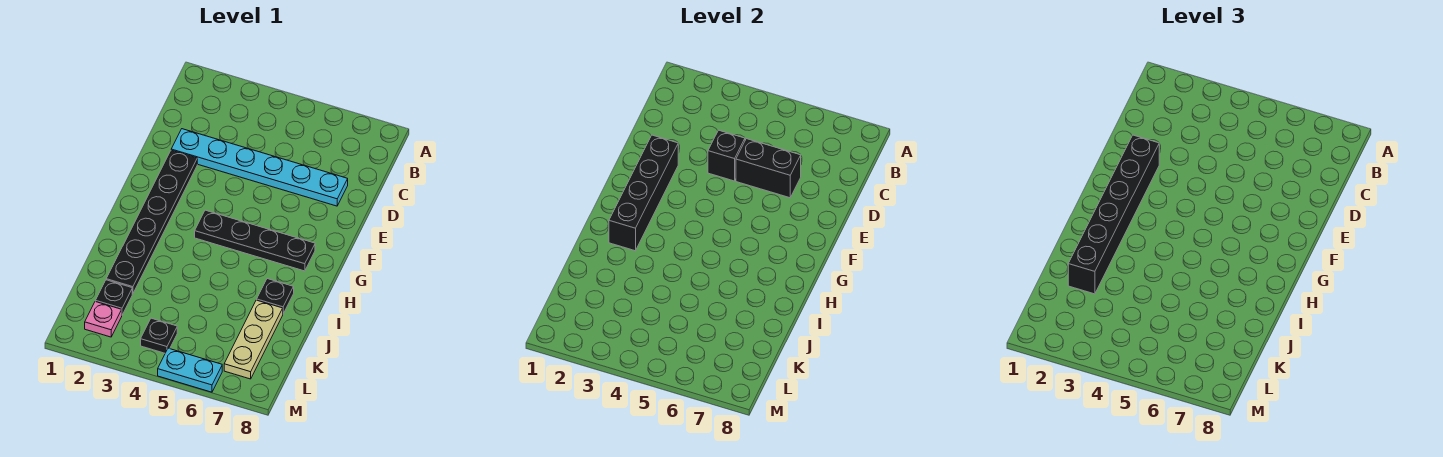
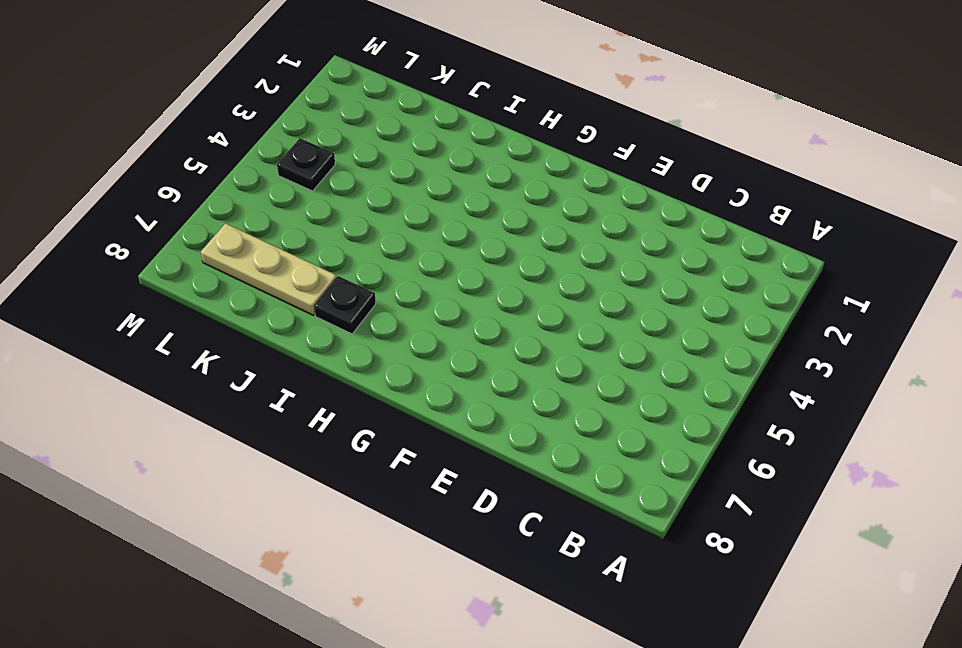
none -> cyan 1x6 plate [171,129,348,206]
none -> black 1x6 plate [106,150,197,294]
none -> black 1x4 plate [195,210,315,271]

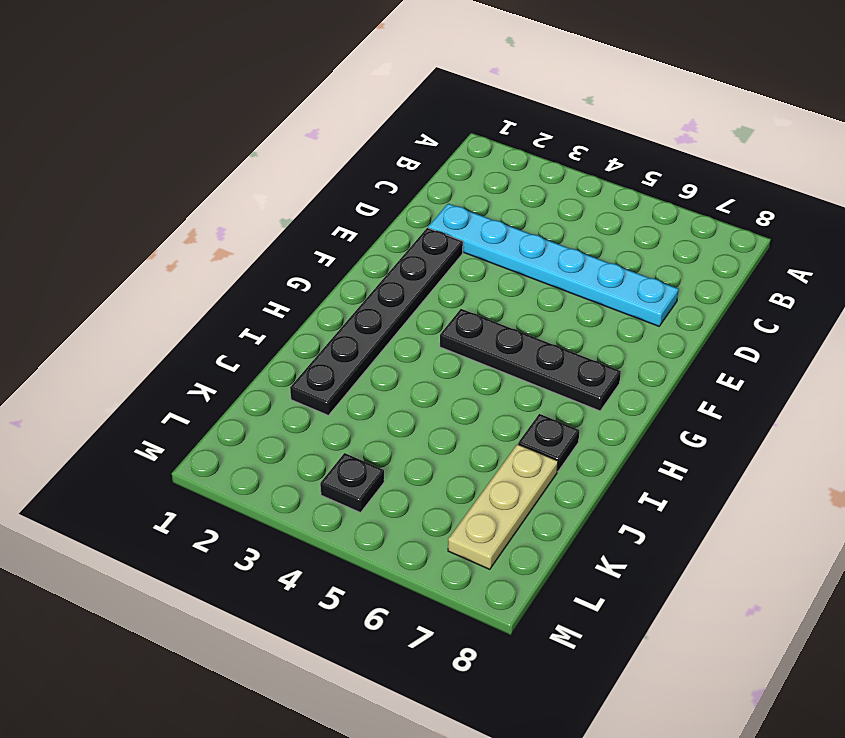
none -> black 1x1 plate [96,280,132,315]
none -> pink 1x1 plate [85,301,122,337]
none -> cyan 1x2 plate [158,348,222,392]

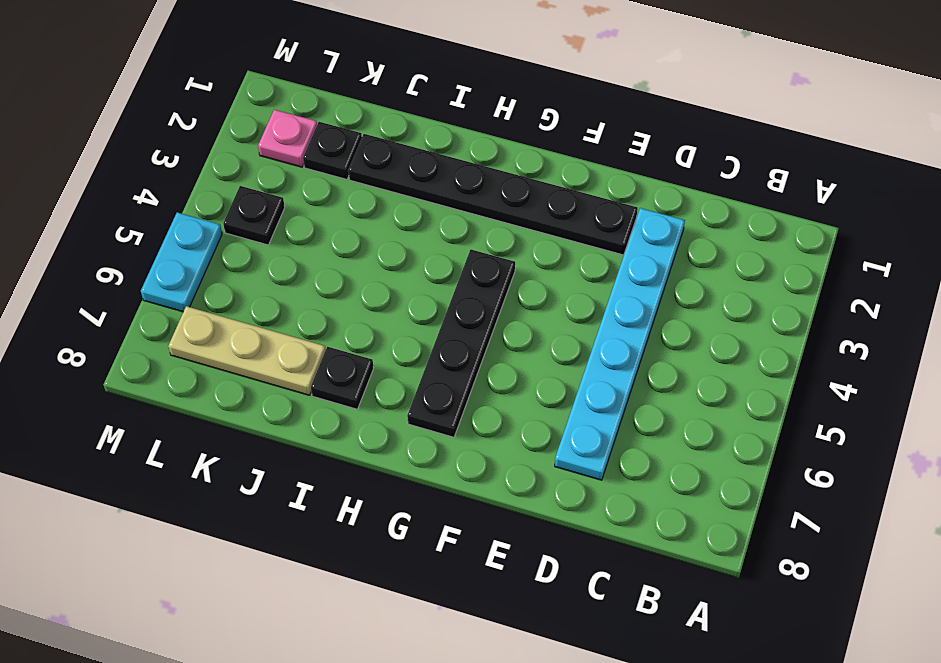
none -> black 1x1 brick [708,130,745,181]
none -> black 1x2 brick [736,139,801,198]
none -> black 1x4 brick [609,135,678,251]

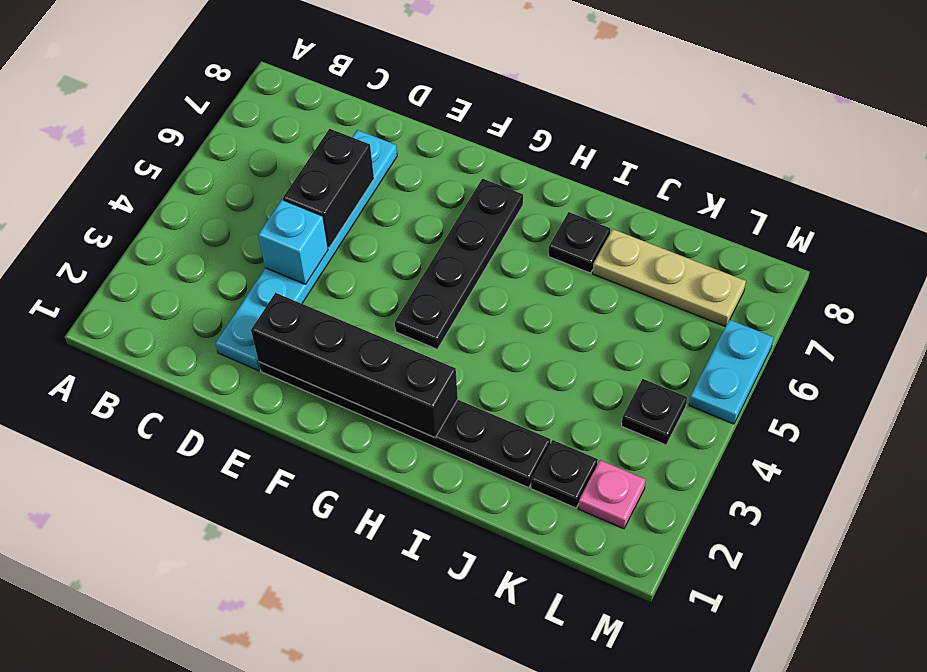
cyan 1x1 brick [258,200,328,284] -> black 1x1 brick [708,130,745,181]
none -> black 1x6 brick [1068,135,1159,294]

